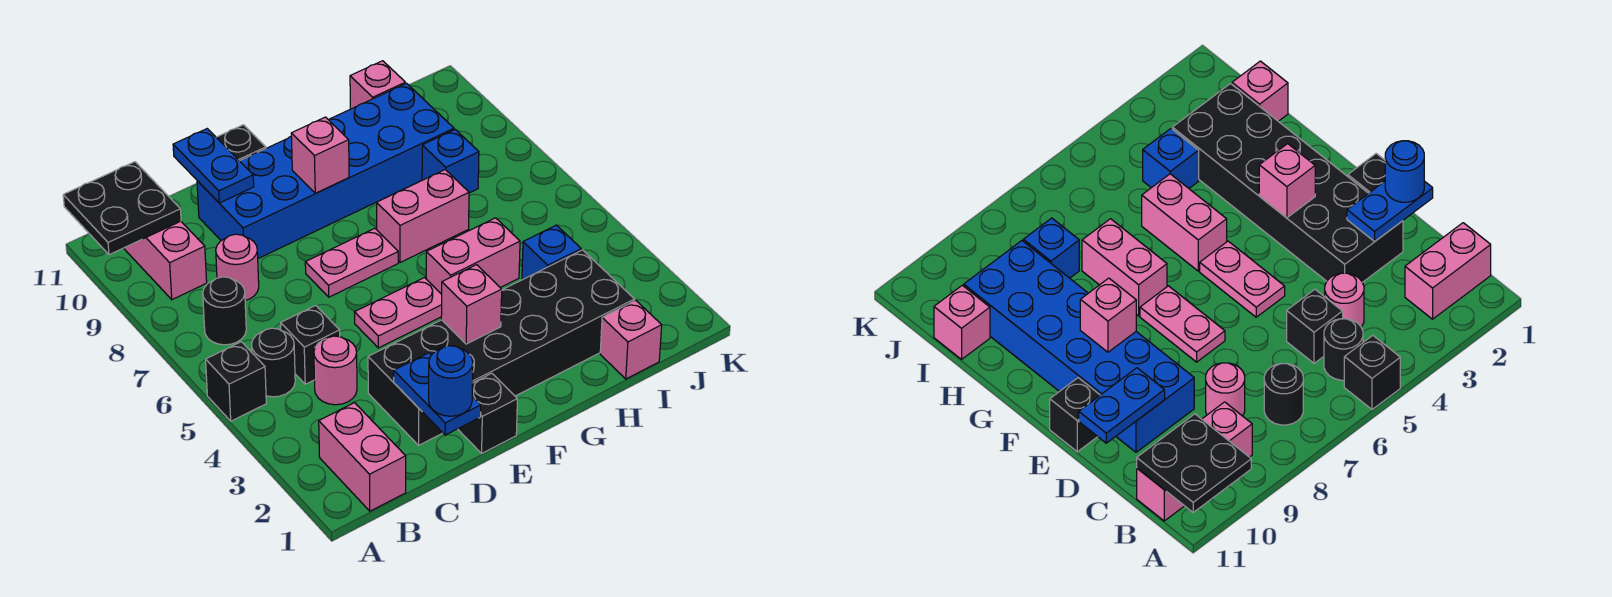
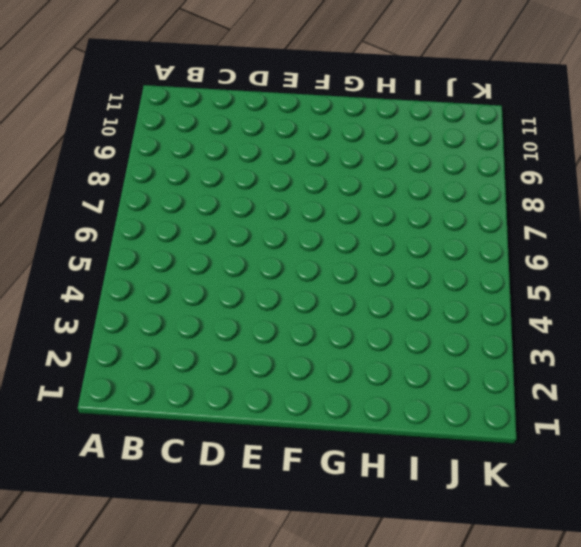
none -> black 1x1 brick [206,342,266,421]
none -> pink 1x2 brick [319,403,406,511]
none -> black 1x1 round brick [252,328,295,397]

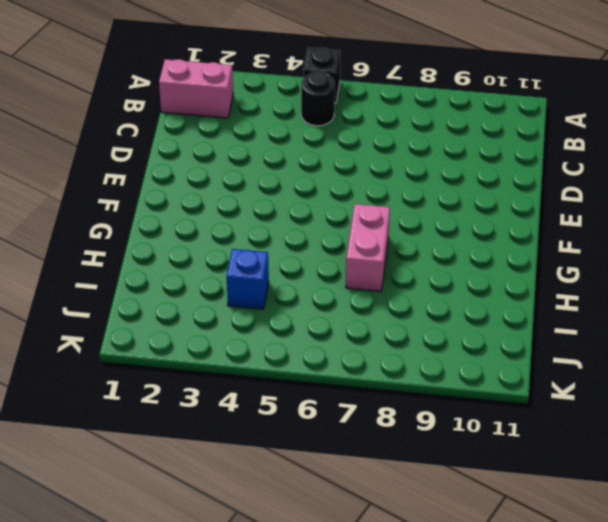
none -> black 1x1 round brick [203,277,246,345]
none -> pink 1x3 brick [124,221,207,300]
none -> pink 1x1 round brick [314,336,357,405]

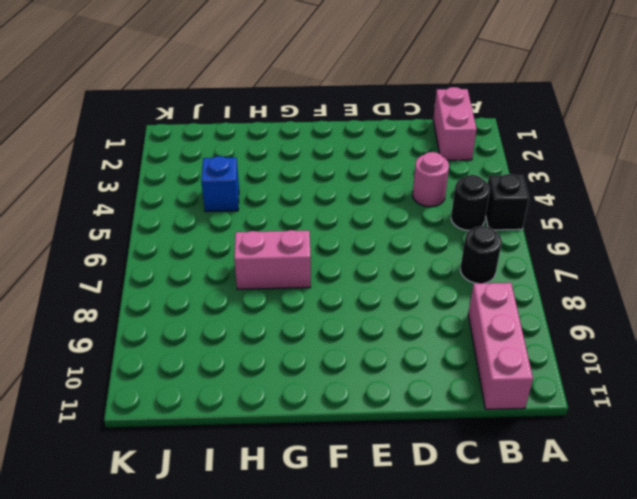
none -> black 1x1 brick [281,306,340,384]
none -> pink 1x1 round brick [216,234,259,300]
none -> black 2x6 brick [368,250,635,445]

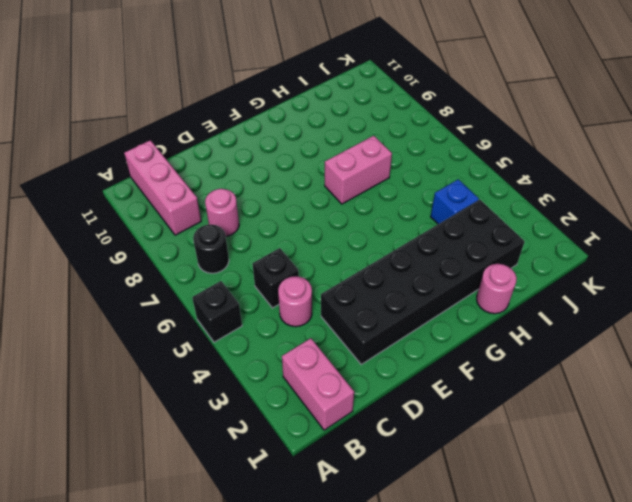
pink 1x1 round brick [477,264,517,314] -> none
none -> black 1x1 round brick [252,328,295,397]
none -> blue 2x6 brick [197,83,454,258]
none -> black 1x1 brick [458,373,517,453]

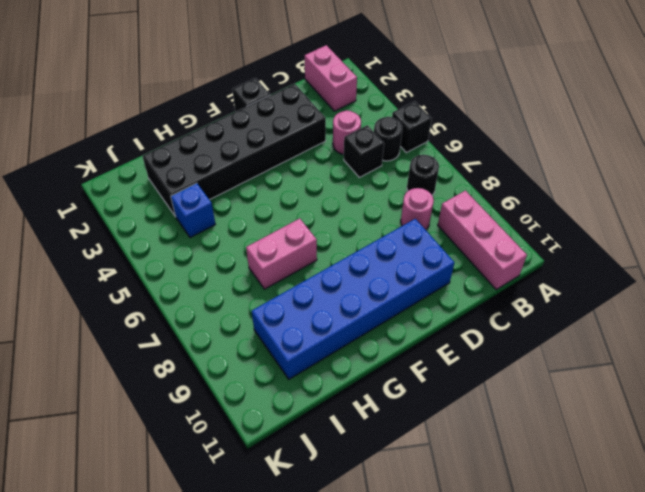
none -> pink 1x2 plate [354,278,442,348]
none -> pink 1x2 plate [305,228,398,297]
none -> black 1x1 brick [216,125,266,161]

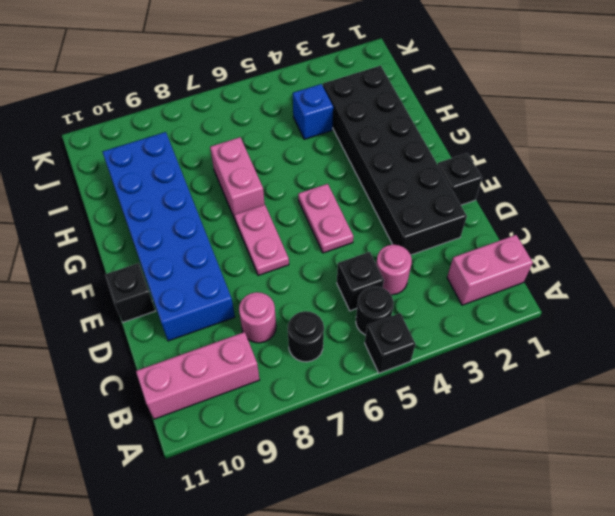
none -> pink 1x2 brick [426,218,520,294]
none -> pink 1x1 brick [600,300,662,379]
none -> blue 1x1 brick [422,130,479,193]

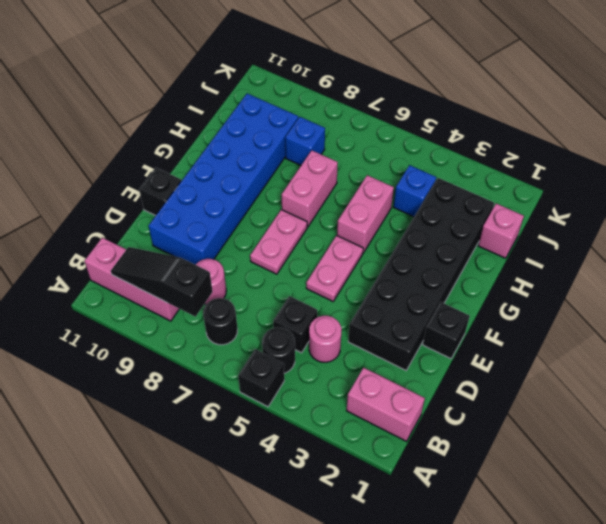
black 1x3 slope [111,247,212,317] -> black 2x2 plate [63,162,181,255]
none -> pink 1x1 brick [350,61,405,109]
none -> blue 1x2 plate [394,353,481,435]
none -> blue 1x2 plate [173,129,254,203]

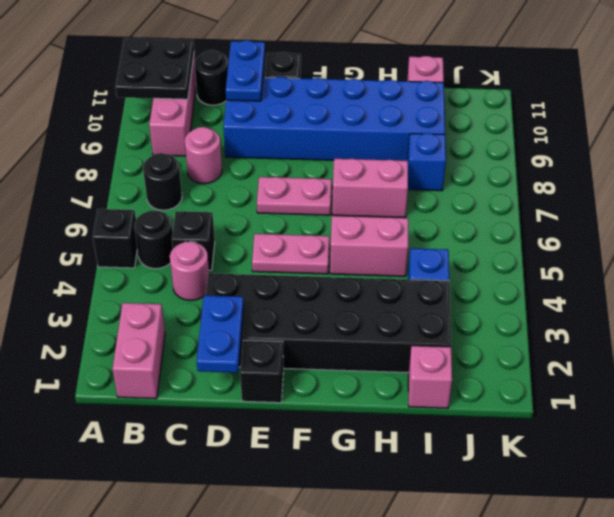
black 1x1 round brick [195,50,228,105] -> none
none -> pink 1x1 brick [441,265,502,344]
none -> pink 1x1 brick [291,117,349,193]
none -> blue 1x1 round brick [429,346,473,416]

